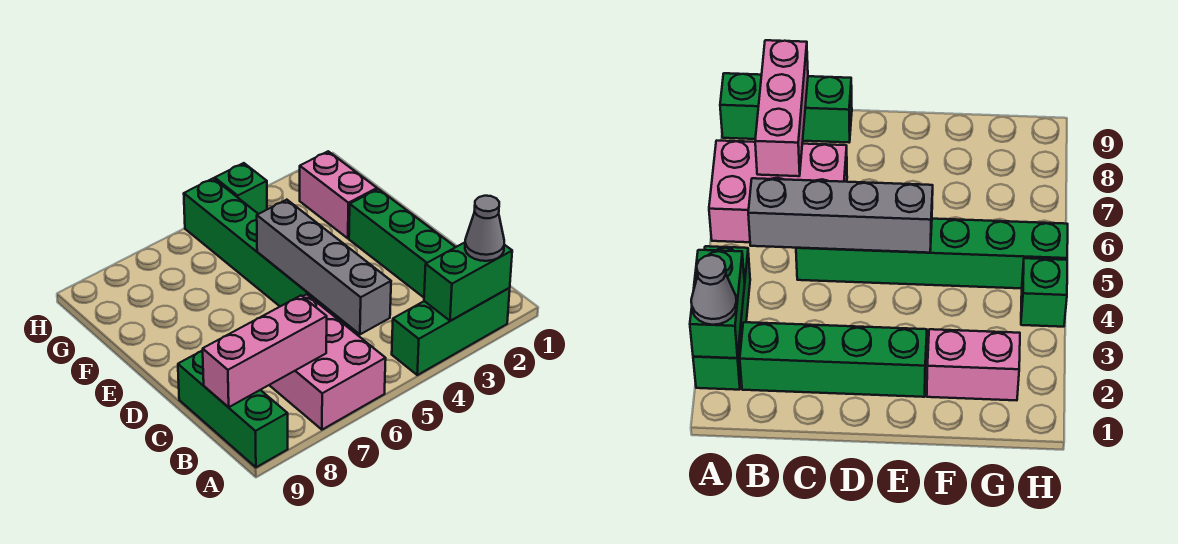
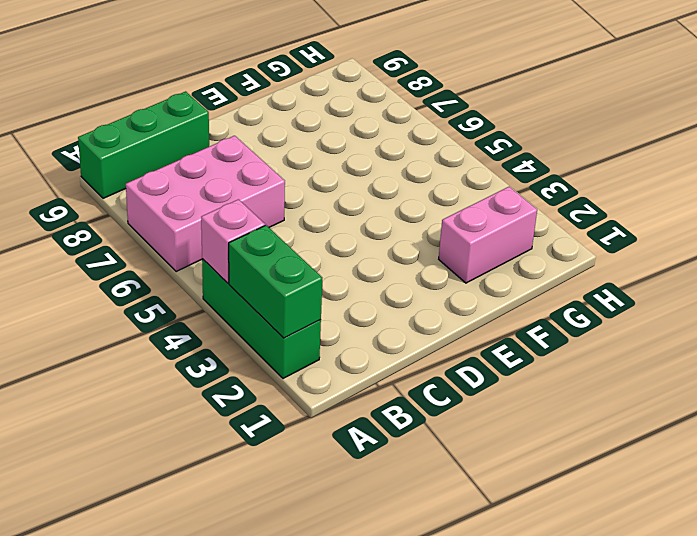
pink 1x1 brick [201,199,265,283] -> none
none -> green 1x4 brick [349,189,455,297]
none -> green 1x6 brick [184,178,360,336]

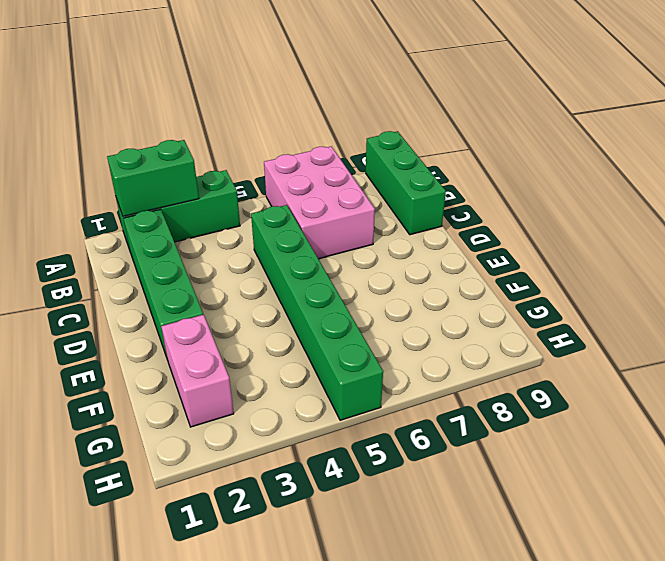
none -> green 1x1 brick [215,163,267,214]
none -> grey 1x4 brick [257,200,391,334]

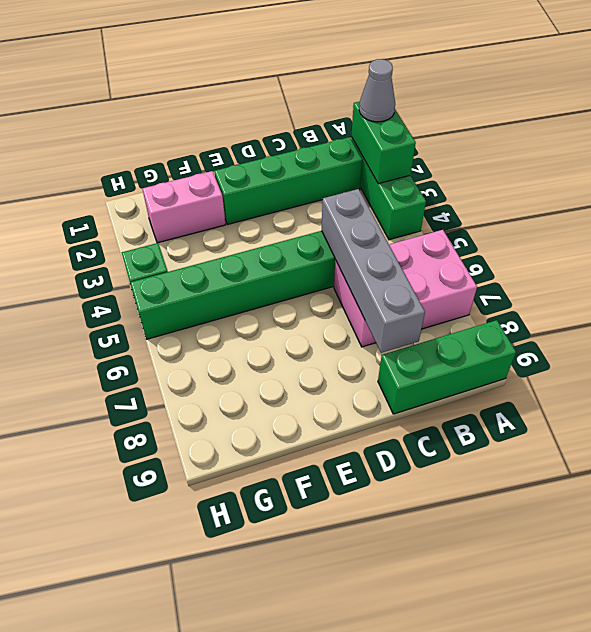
grey 1x4 brick [322,189,425,353] -> grey 1x4 brick turned to [257,200,391,334]
none -> pink 1x3 brick [203,296,327,407]

